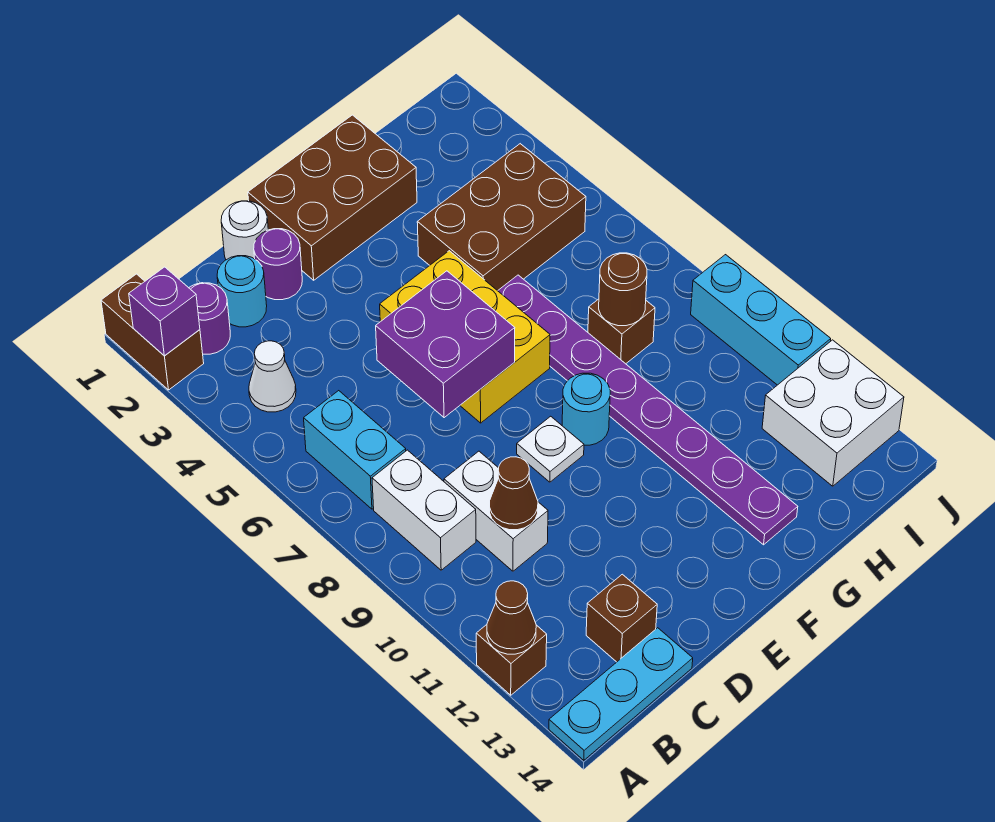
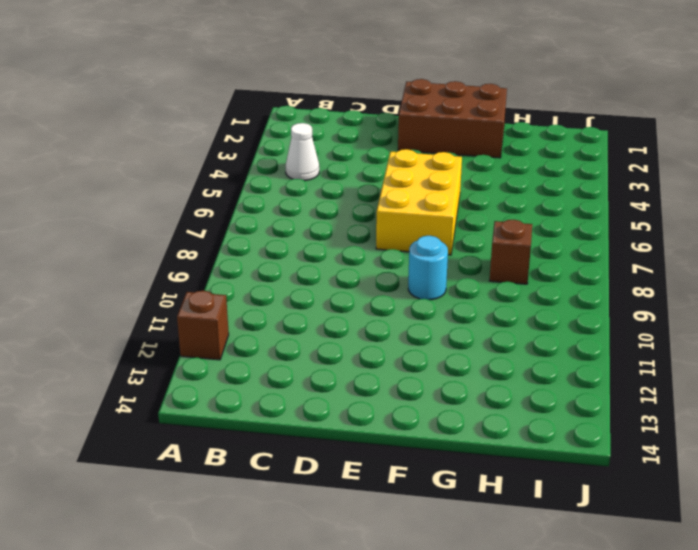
none -> brown 1x2 brick [101,274,204,390]
none -> cyan 1x3 plate [549,628,693,760]
none -> purple 1x1 round brick [189,283,230,354]

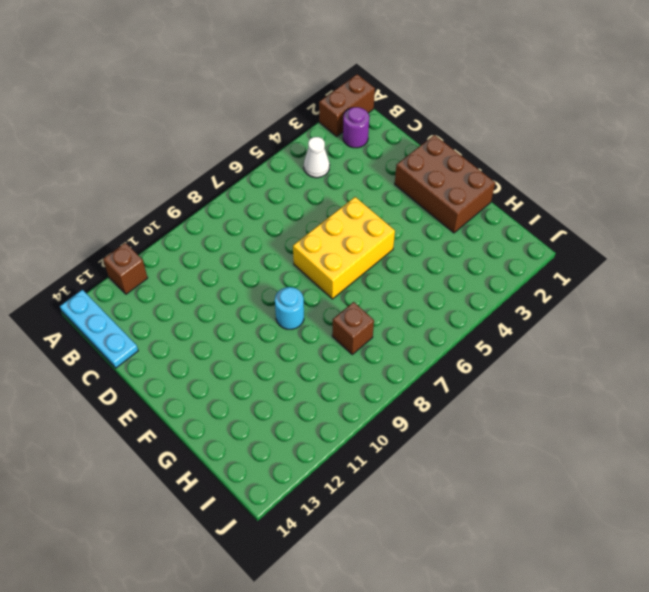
none -> cyan 1x2 brick [304,391,406,509]
none -> white 1x2 brick [372,450,476,570]
none -> cyan 1x1 round brick [217,256,267,327]

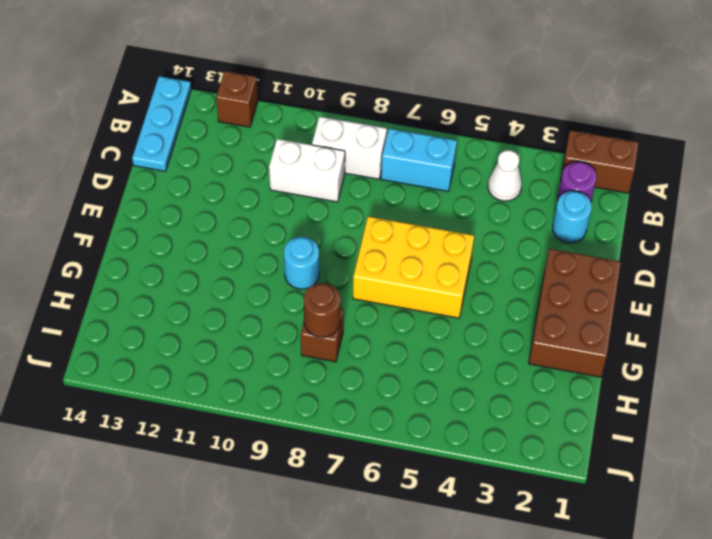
none -> brown 1x1 brick [586,574,657,662]
none -> white 1x1 round brick [221,201,268,260]
none -> purple 1x1 round brick [254,229,302,300]

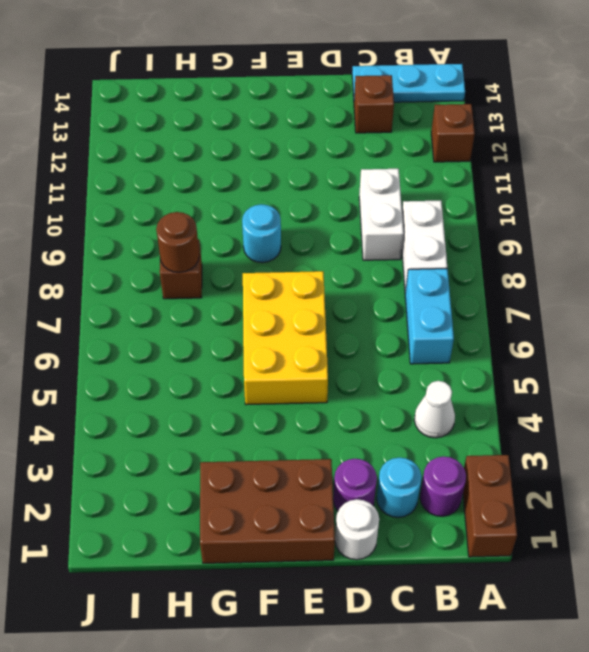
none -> white 1x1 plate [517,416,584,482]
none -> brown 2x3 brick [417,144,586,291]
none -> purple 1x8 plate [498,275,798,545]

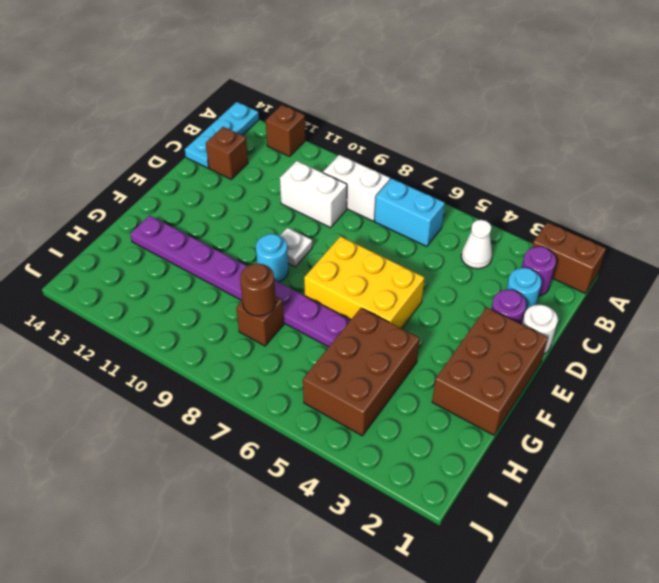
none -> white 2x2 brick [762,340,904,486]
none -> cyan 1x3 brick [691,255,831,385]
none -> purple 1x1 brick [129,267,200,356]

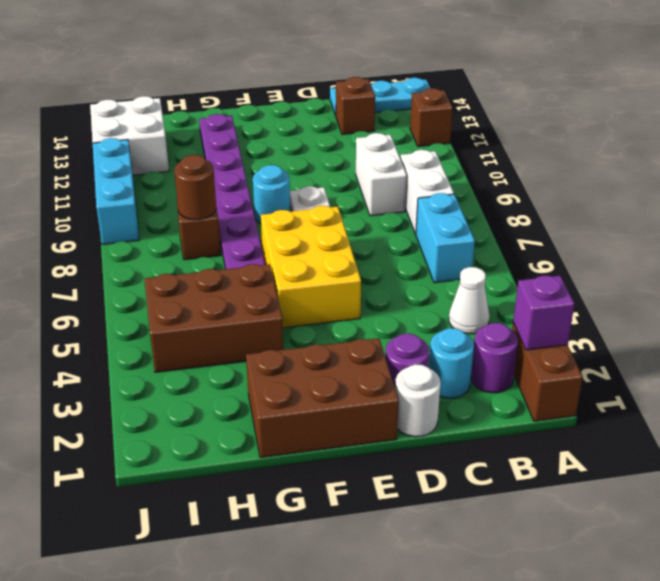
none -> brown 1x1 cone [487,581,536,654]
none -> brown 1x1 cone [490,457,538,530]
none -> purple 2x2 brick [376,271,515,418]

